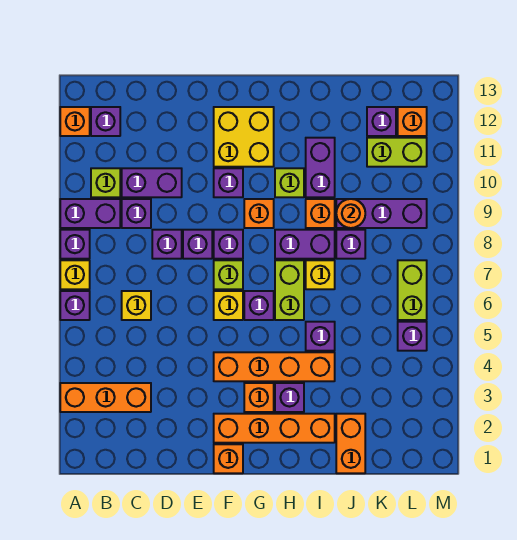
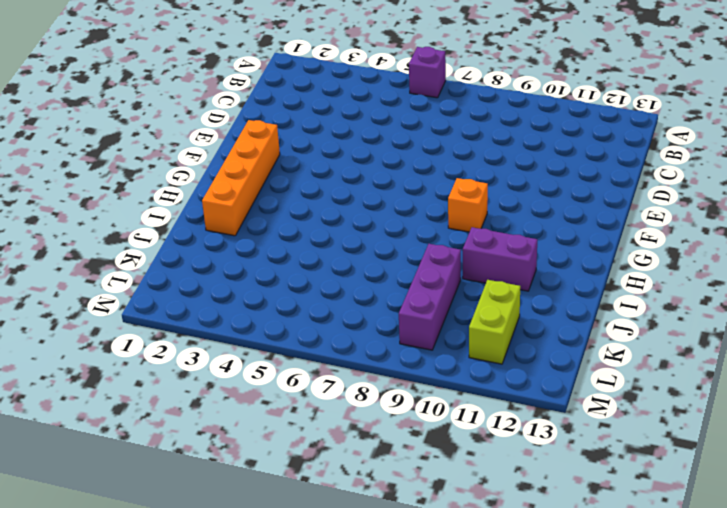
none -> orange 1x3 brick [60,383,151,412]
none -> yellow 1x1 brick [60,260,90,289]
none -> purple 1x1 brick [60,230,90,259]
none -> purple 1x2 brick [60,199,120,228]

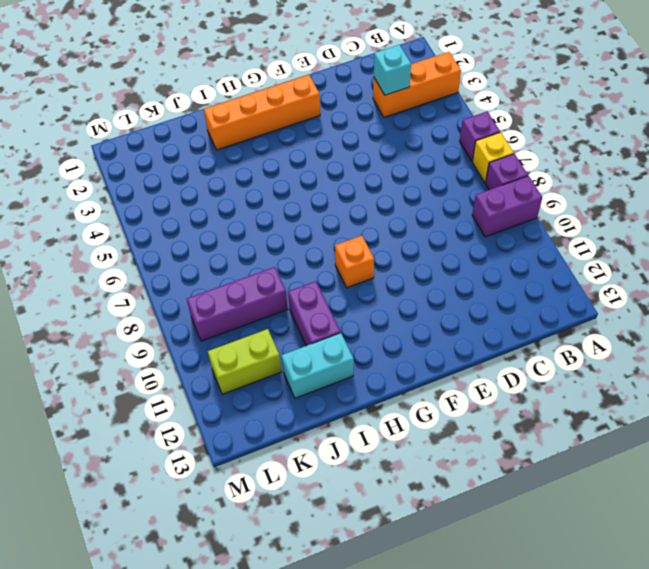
cyan 1x1 brick [374,45,411,95] -> none
cyan 1x2 brick [281,333,354,398] -> none
none -> orange 1x1 brick [60,107,90,136]
none -> lime 1x1 brick [91,168,120,197]
none -> purple 1x1 brick [91,107,120,136]
none -> yellow 1x1 brick [122,291,151,320]

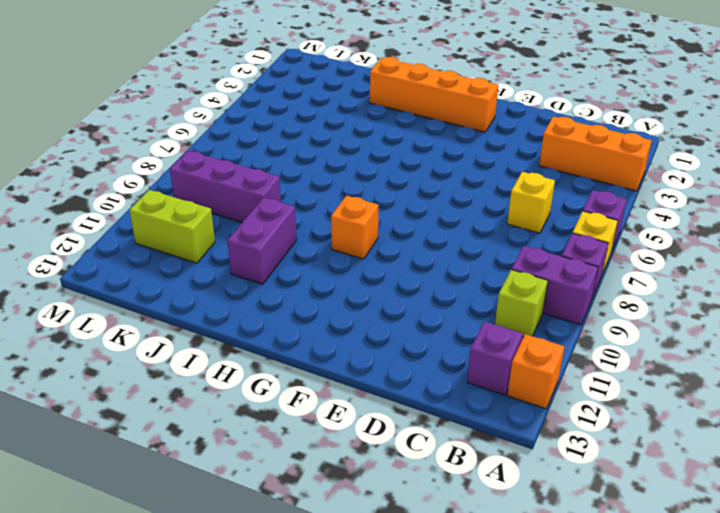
none -> purple 1x1 brick [122,199,151,228]
none -> purple 1x2 brick [122,168,182,197]
none -> purple 1x1 brick [152,230,182,259]
none -> purple 1x1 brick [183,230,212,259]

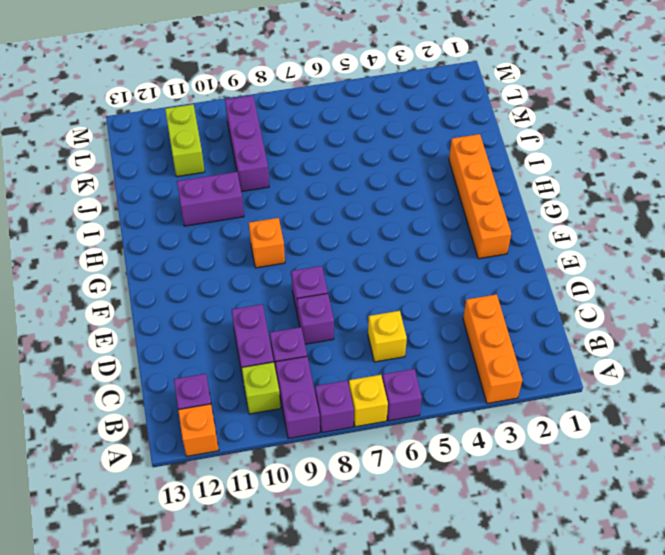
none -> orange 1x1 brick [214,444,243,473]
none -> orange 1x4 brick [214,352,335,381]
none -> yellow 1x1 brick [214,291,243,320]
none -> lime 1x1 brick [214,260,243,289]

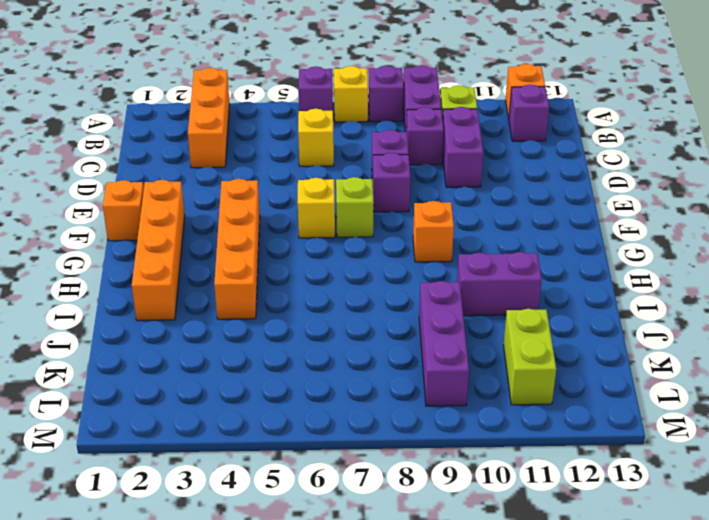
none -> purple 1x1 brick [214,230,243,259]
none -> purple 1x1 brick [214,168,243,197]
none -> yellow 2x2 brick [214,107,274,167]
none -> orange 1x1 brick [244,383,274,412]

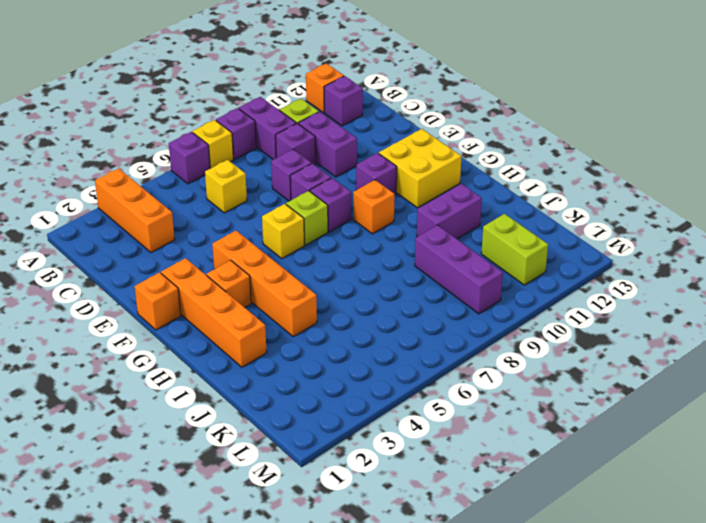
none -> purple 1x1 brick [244,291,274,320]
none -> purple 1x1 brick [275,383,304,412]
none -> lime 1x2 brick [275,260,304,320]
none -> purple 1x2 brick [275,230,335,259]

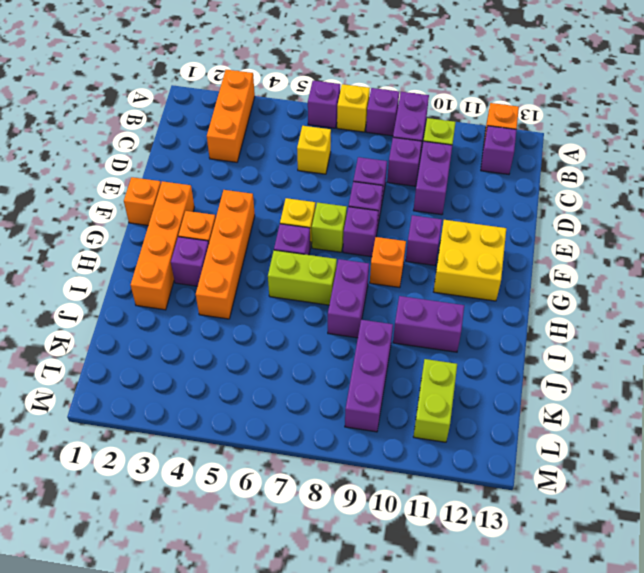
none -> lime 1x1 brick [275,168,304,197]
none -> purple 1x1 brick [306,322,335,351]
none -> yellow 1x1 brick [306,260,335,289]
none -> orange 1x1 brick [306,199,335,228]

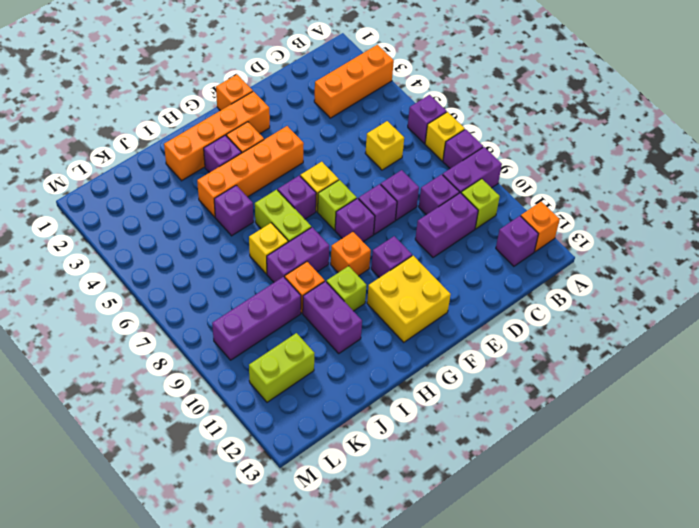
none -> orange 1x2 brick [336,414,365,473]
none -> purple 1x1 brick [336,230,365,259]
none -> purple 1x1 brick [367,107,396,136]
none -> purple 1x1 brick [398,322,427,351]

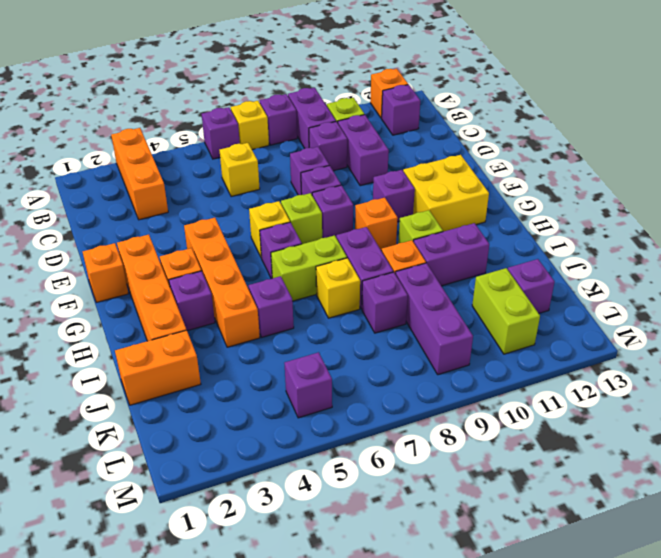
none -> lime 1x2 brick [398,260,427,320]
none -> orange 1x1 brick [398,107,427,136]
none -> orange 1x1 round brick [336,199,365,228]

